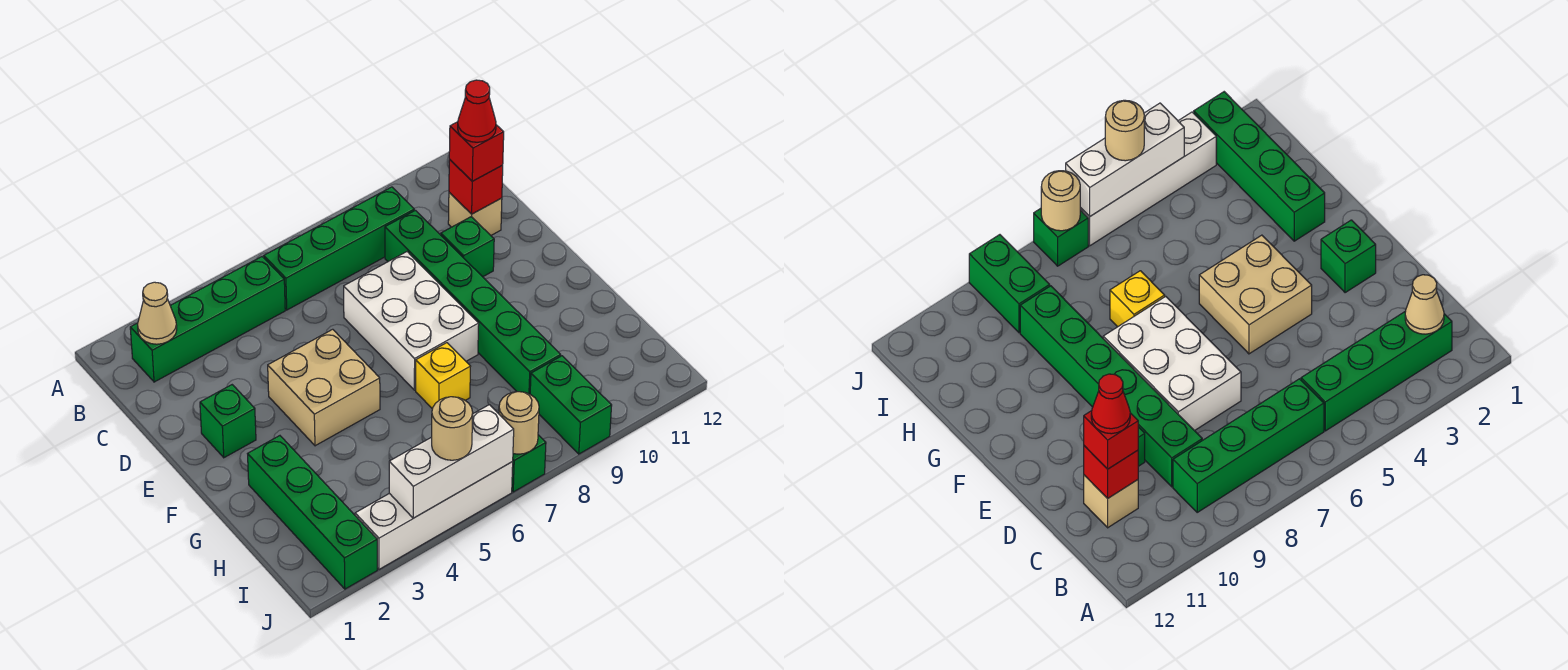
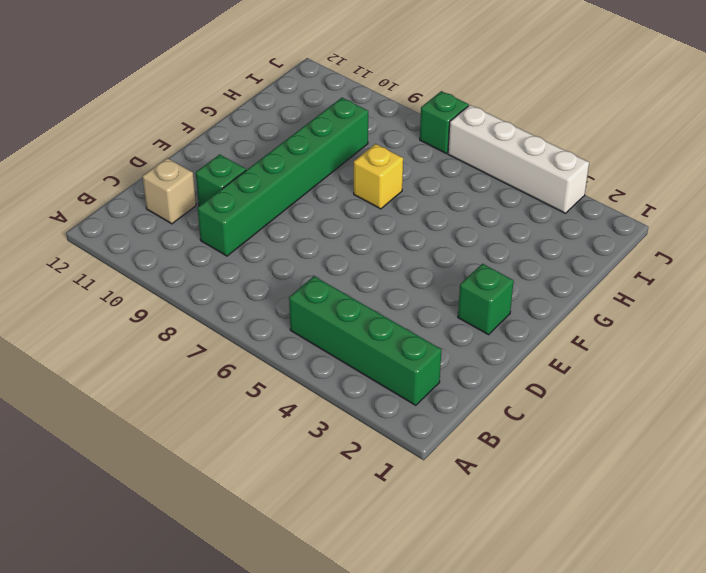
none -> green 1x4 brick [264,187,414,310]
none -> white 2x3 brick [344,252,479,390]
none -> tan 2x2 brick [268,329,380,446]

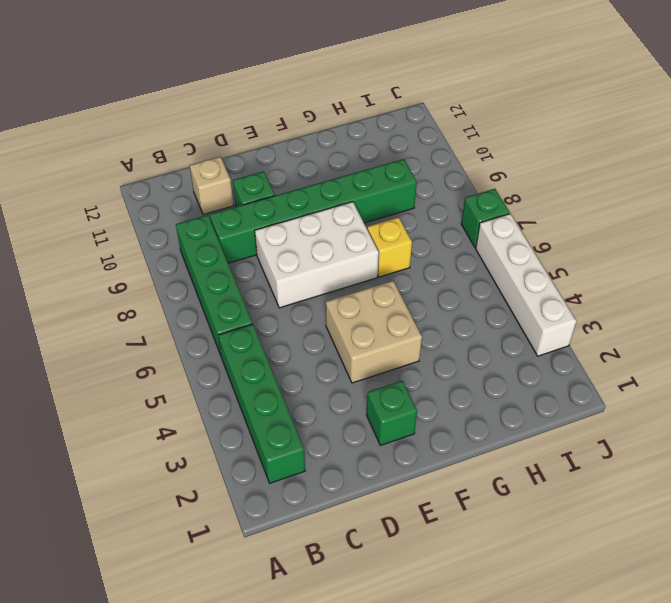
none -> green 1x4 brick [248,436,377,589]
none -> green 1x2 brick [530,356,612,454]
none -> tan 1x1 cone [138,282,177,344]

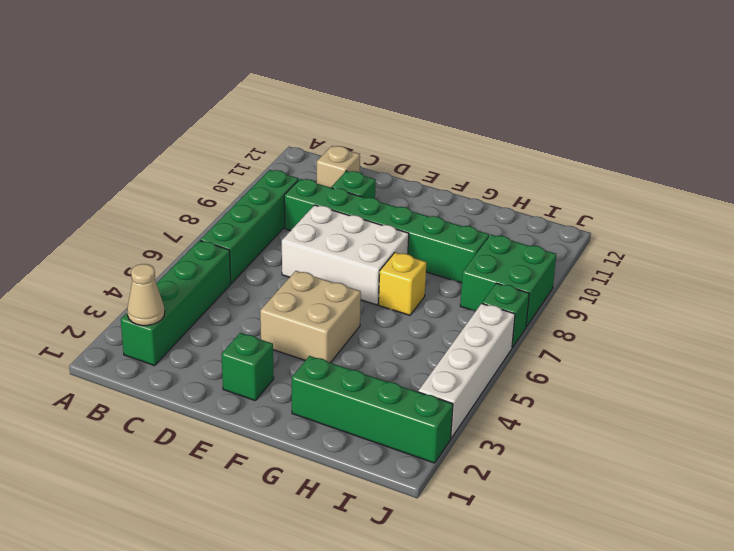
green 2x2 brick [460,235,556,327] -> green 1x2 brick [530,356,612,454]
none -> red 1x1 brick [449,160,503,214]
none -> white 1x3 brick [389,405,514,518]
none -> tan 1x1 round brick [499,392,539,454]

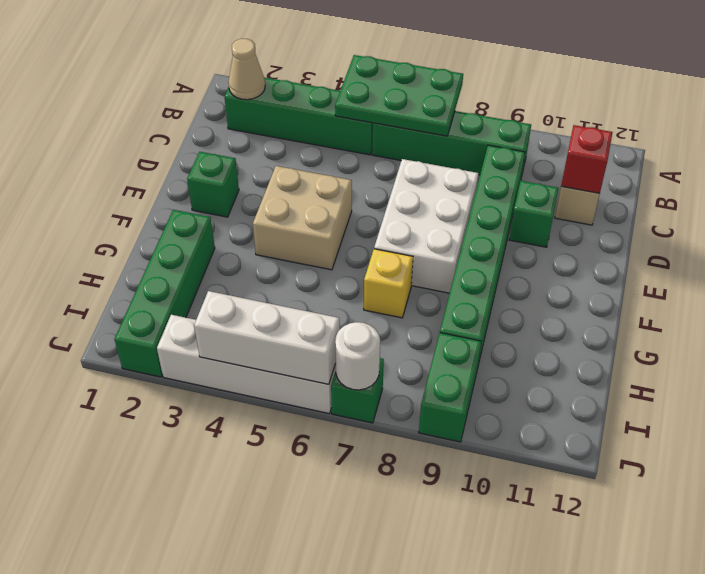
green 2x3 plate [335,55,463,136] -> none
white 1x1 round brick [335,322,380,390] -> tan 1x1 round brick [499,392,539,454]
none -> red 1x1 brick [449,122,504,181]
none -> tan 1x1 round brick [432,397,473,460]
none -> red 1x1 cone [458,80,496,142]

